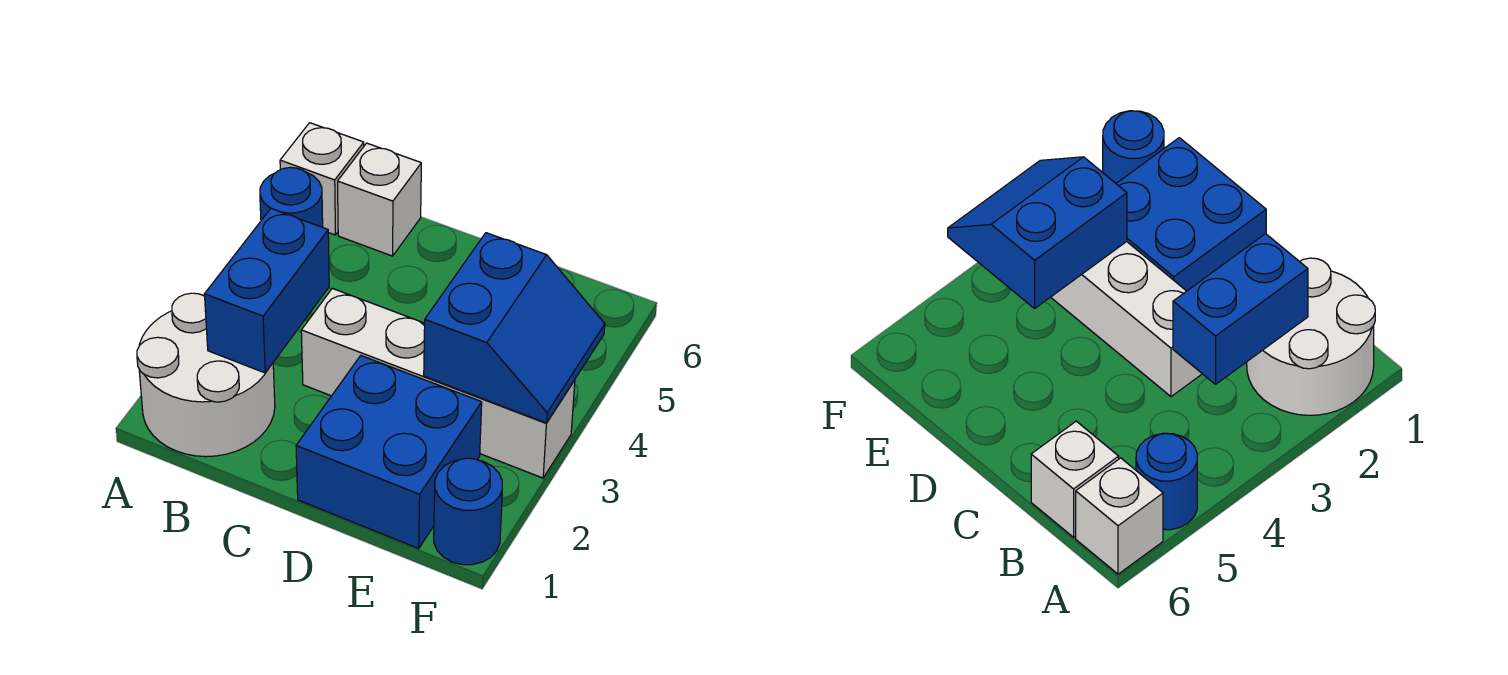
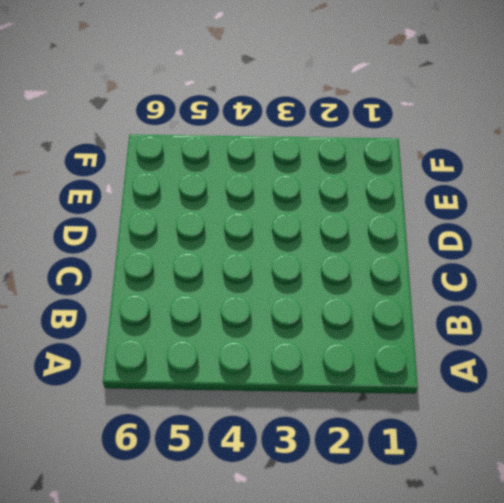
none -> white 2x2 round brick [137,293,275,457]
none -> blue 1x1 round brick [260,168,323,227]

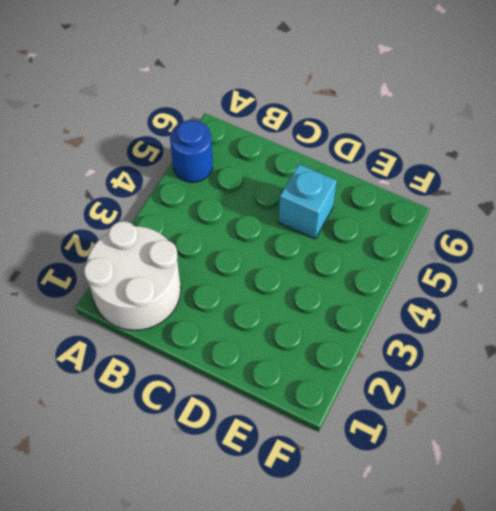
cyan 1x1 brick [278,164,337,239] -> none
none -> white 1x1 brick [280,123,364,235]
none -> white 1x1 brick [338,143,421,256]

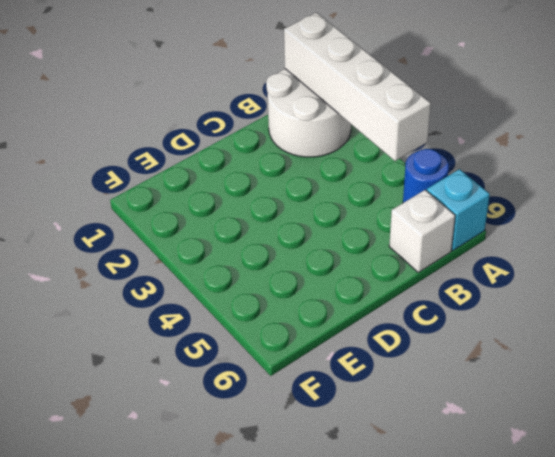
white 1x4 brick [284,12,431,161] -> white 1x4 brick turned to [301,288,575,478]
cyan 1x1 brick [427,169,490,251] -> white 1x1 brick [280,123,364,235]
none -> blue 2x2 brick [296,356,482,548]
none -> blue 1x1 round brick [434,458,502,565]

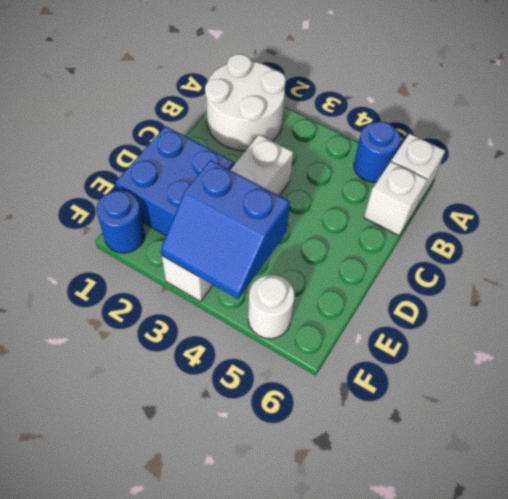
white 1x1 round brick [248,275,295,339] -> none
none -> blue 1x2 brick [205,209,329,373]

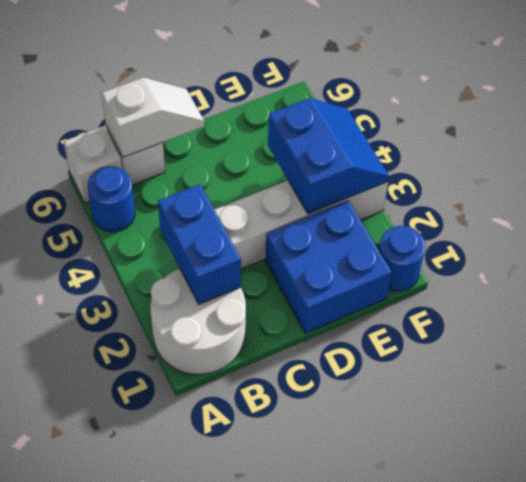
white 1x2 slope [102,77,204,157] -> none

